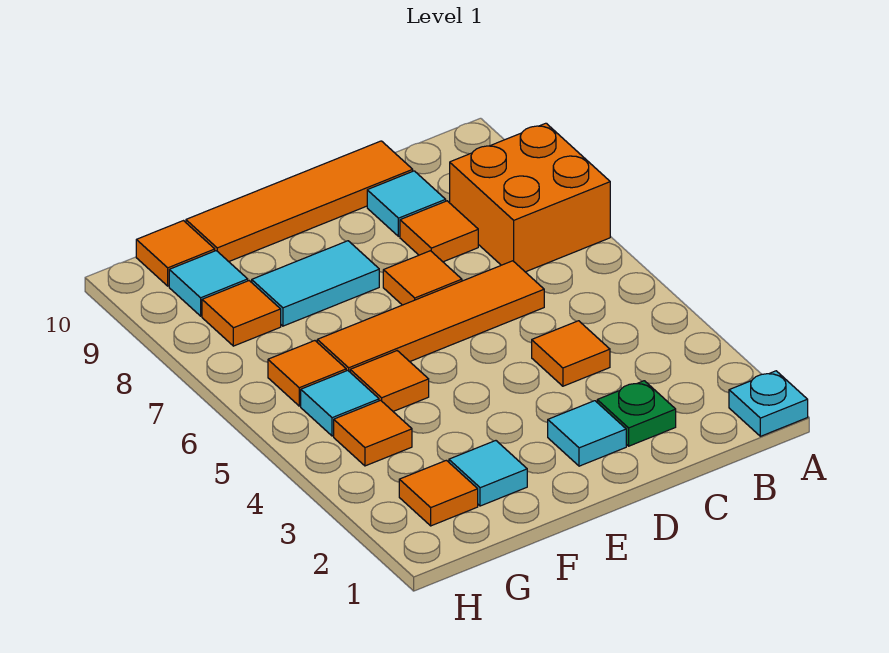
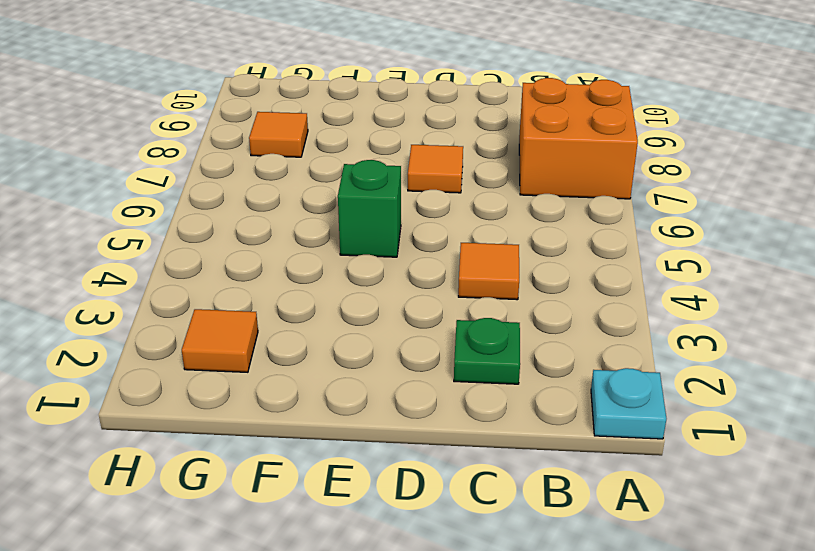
green 1x1 brick [338,160,401,257] -> none
none -> orange 1x4 tile [317,261,544,372]
none -> orange 1x1 tile [400,201,478,262]
none -> cyan 1x1 tile [367,171,446,236]

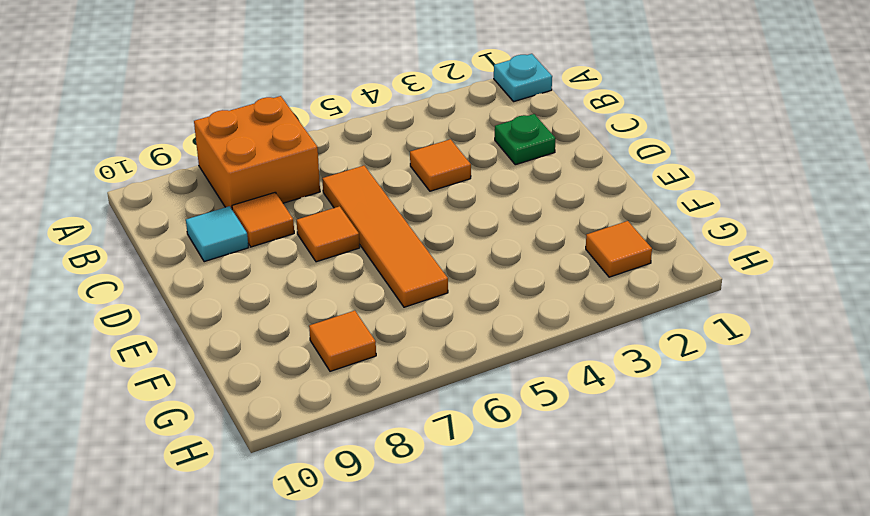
none -> orange 1x4 tile [186,141,413,262]
none -> cyan 1x1 tile [548,401,626,466]
none -> cyan 1x2 tile [252,241,379,326]

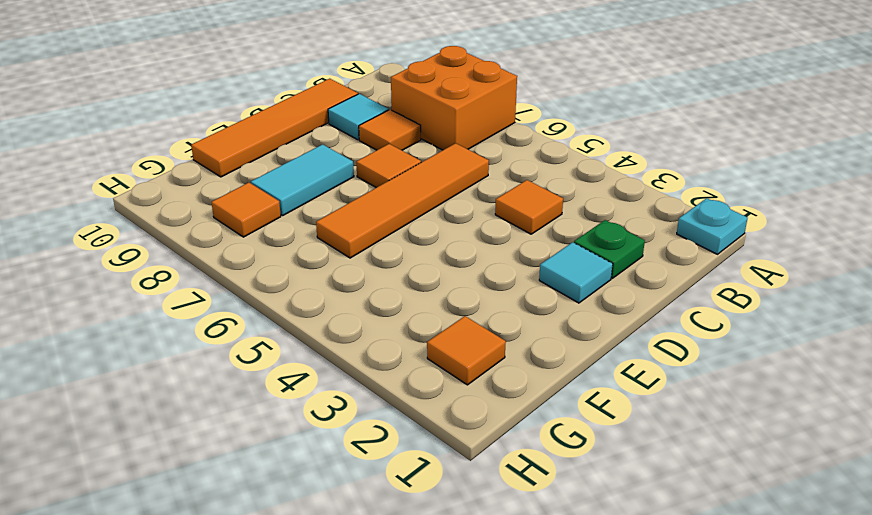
none -> cyan 1x1 tile [449,441,527,506]
none -> orange 1x1 tile [350,351,429,411]
none -> orange 1x1 tile [334,400,412,466]

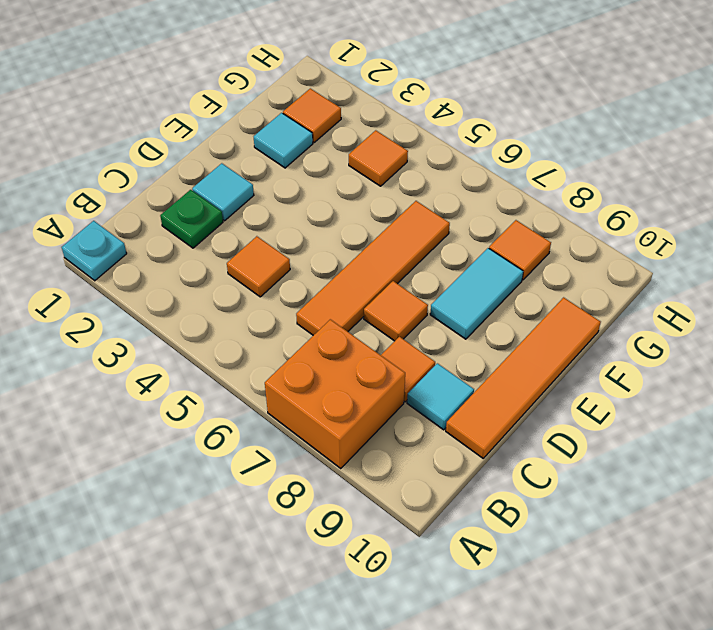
none -> orange 1x1 tile [350,351,429,411]
none -> cyan 1x1 tile [301,370,379,436]
none -> orange 1x1 tile [268,341,346,406]

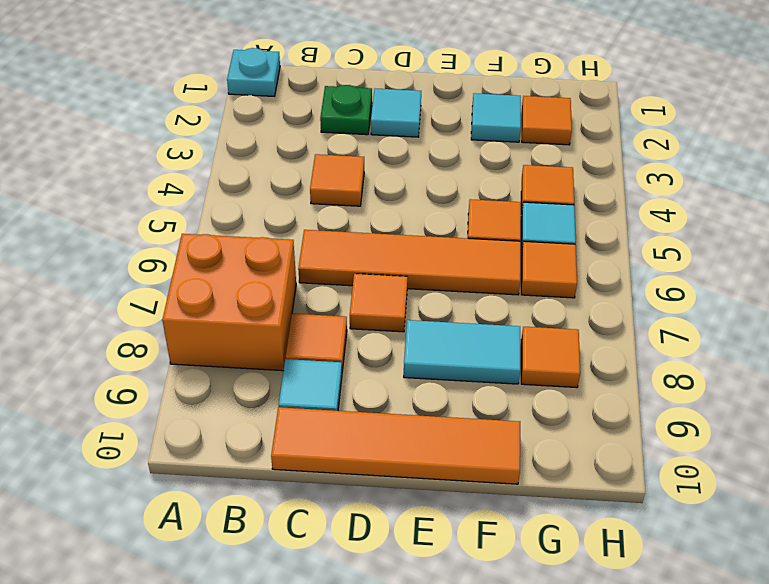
none -> cyan 1x1 tile [169,251,248,316]
none -> orange 1x1 tile [136,221,215,286]

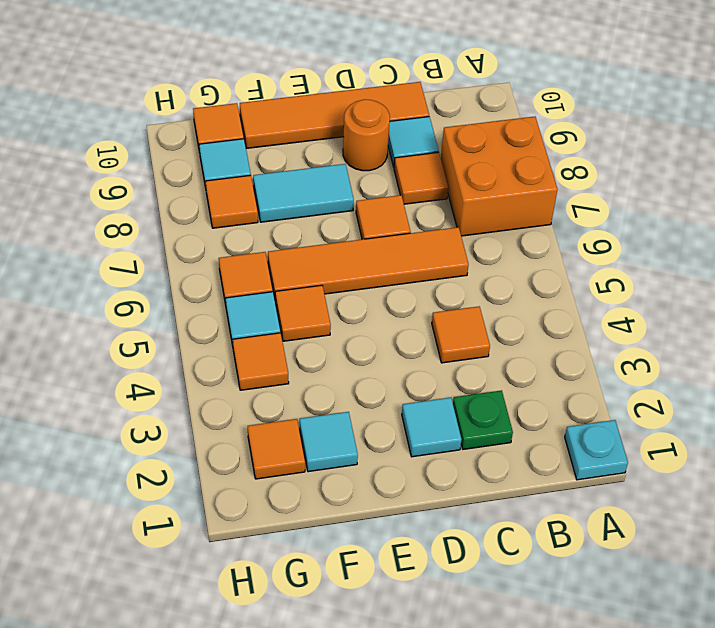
orange 1x1 round brick [343,99,390,171] -> none

